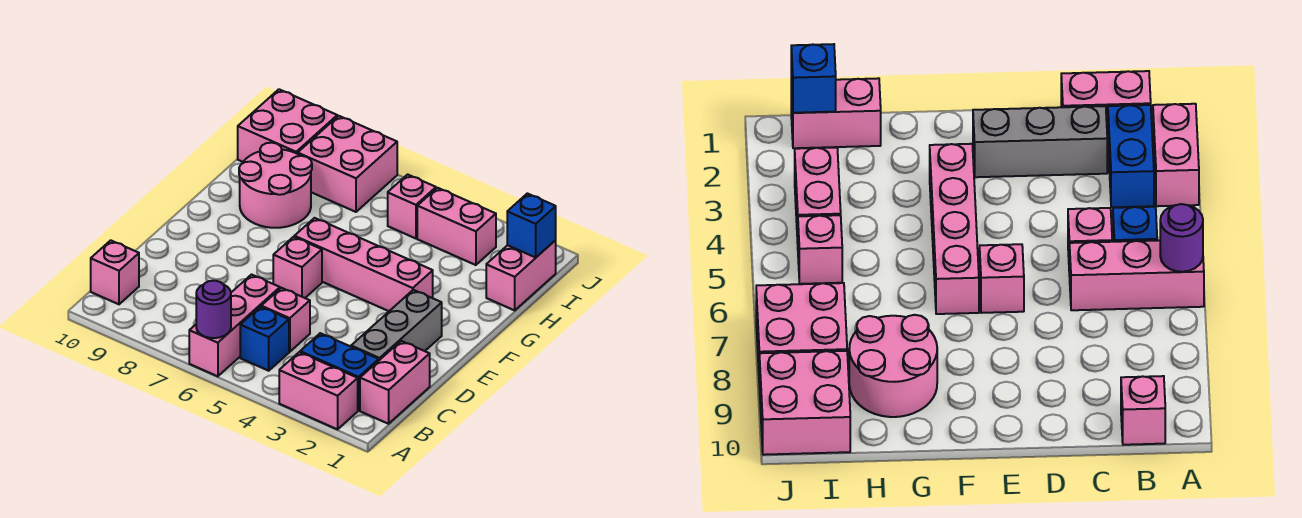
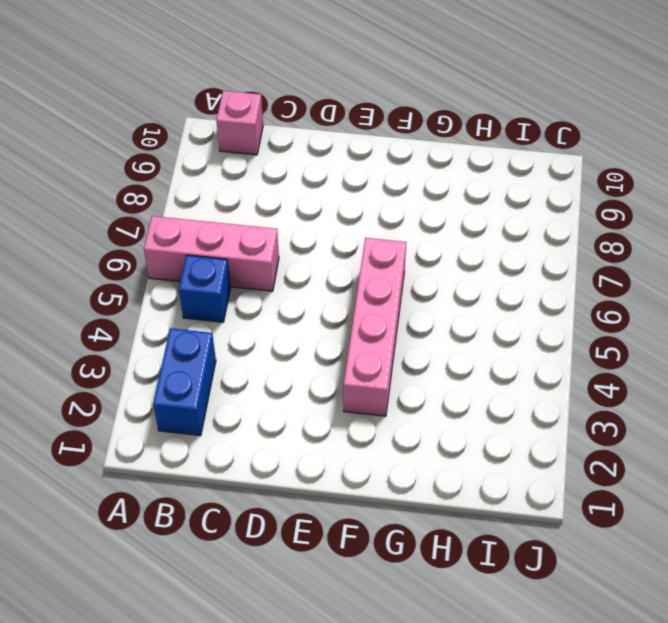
none -> pink 1x2 brick [279,352,358,429]
none -> pink 1x2 brick [360,341,430,424]
none -> grey 1x3 brick [351,290,442,360]

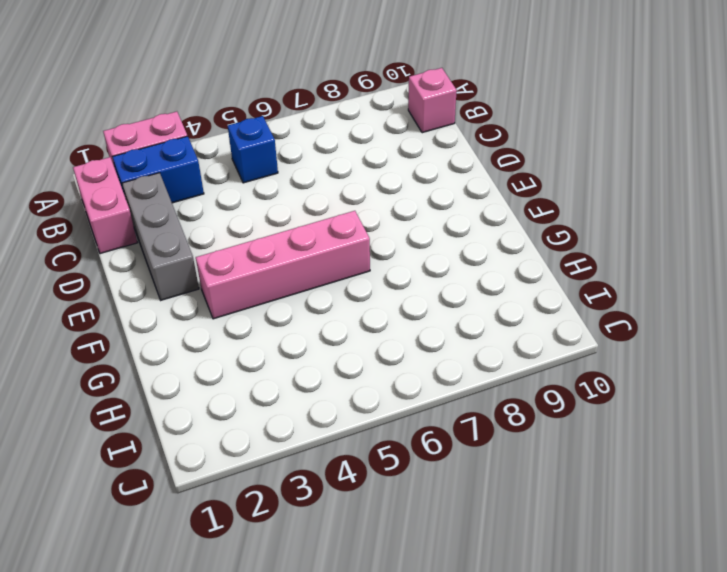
none -> pink 1x3 brick [189,275,280,376]
none -> pink 1x1 brick [261,288,310,352]
none -> pink 1x1 brick [273,237,322,298]

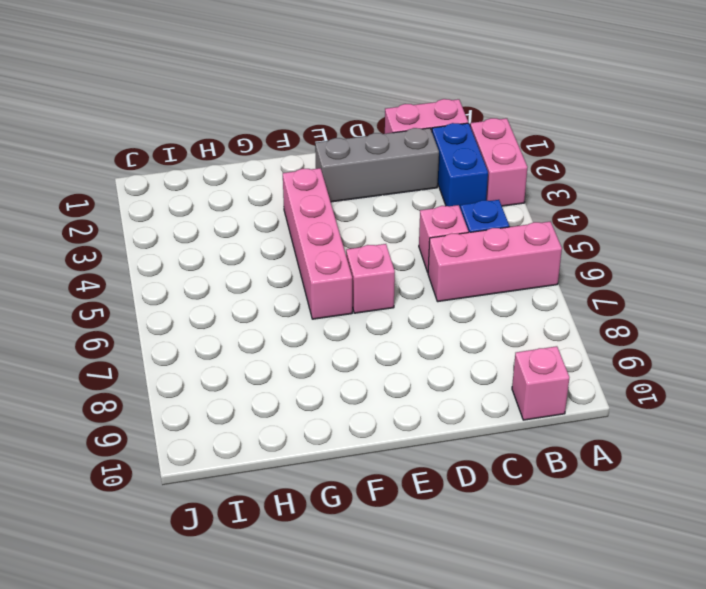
none -> pink 2x2 round brick [239,143,312,228]
none -> pink 1x2 brick [486,240,556,310]
none -> pink 1x2 brick [417,188,496,265]

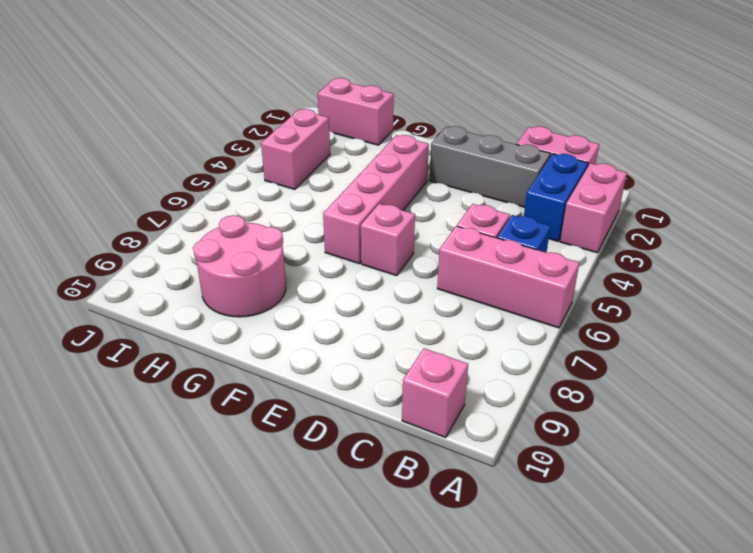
none -> pink 1x1 brick [388,174,436,238]
none -> pink 2x2 brick [298,116,397,212]
none -> pink 2x2 brick [238,89,337,162]

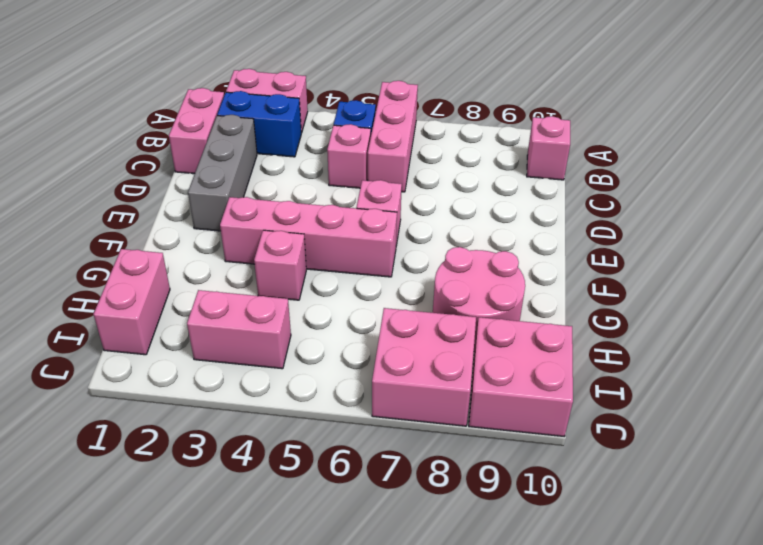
pink 1x1 brick [254,230,306,300] -> pink 1x1 brick moved to [388,174,436,238]
none -> purple 1x1 round brick [196,281,231,338]
none -> blue 1x1 brick [507,193,556,257]

